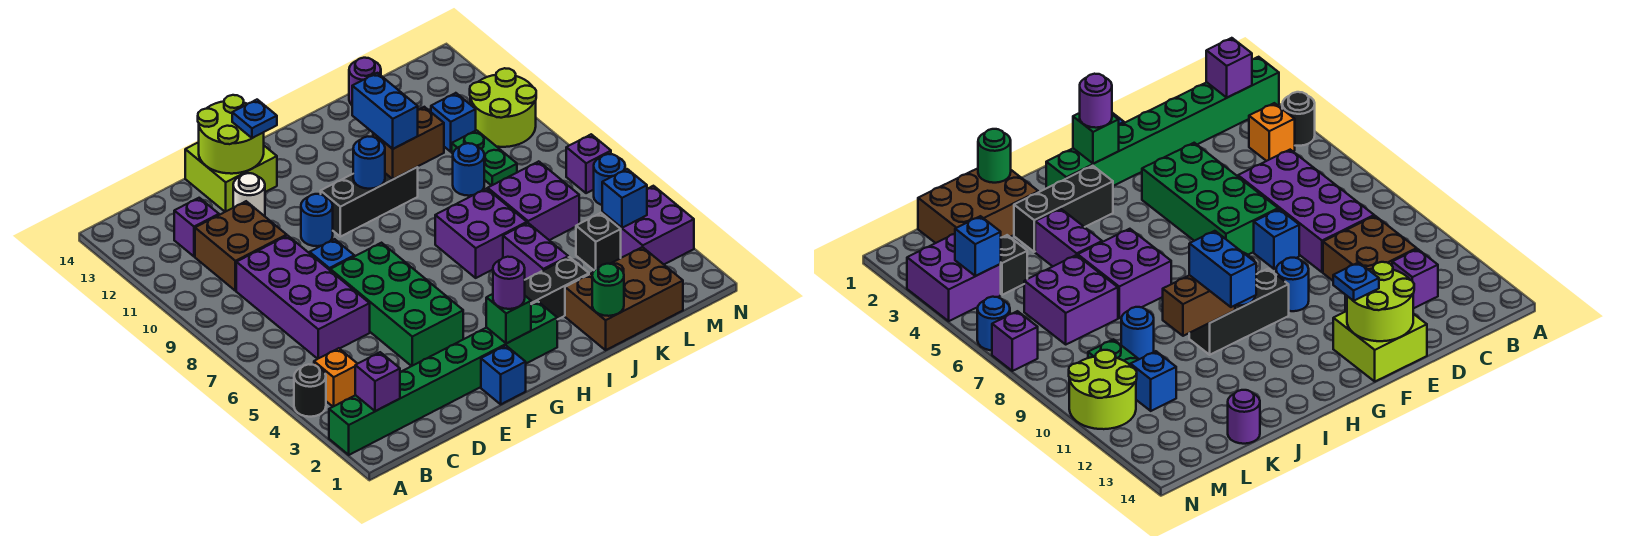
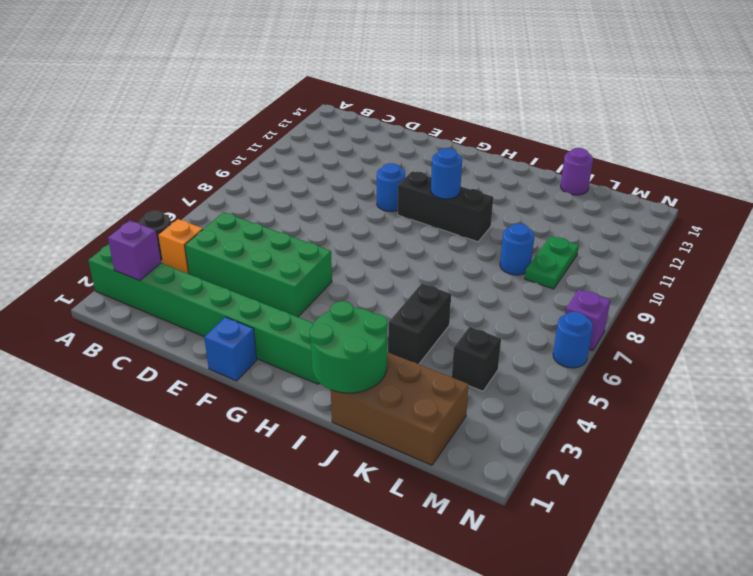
green 2x4 brick [185,212,332,317] -> green 2x4 brick turned to [330,243,463,366]
green 2x2 round brick [310,301,388,393] -> green 1x1 round brick [592,264,624,316]
black 1x2 brick [388,283,451,364] -> purple 1x2 brick [503,223,568,280]
none -> purple 2x4 brick [236,236,370,359]
none -> brown 2x2 brick [195,201,287,291]
none -> purple 1x1 brick [174,198,219,257]
none -> blue 1x1 brick [310,239,354,270]

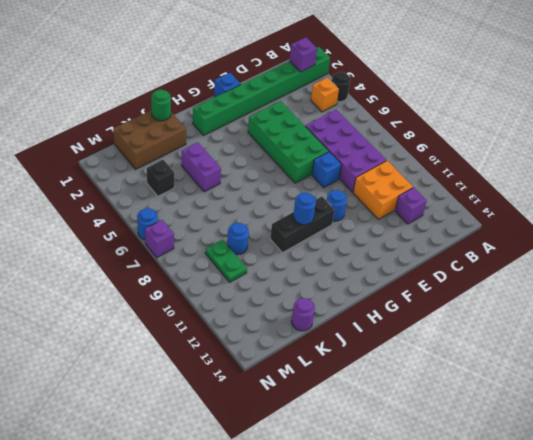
orange 2x2 brick [353,161,413,219] -> brown 2x2 brick [195,201,287,291]
none -> white 1x1 round brick [233,173,265,216]
none -> lime 2x2 brick [185,142,277,212]
none -> black 1x3 brick [525,257,589,320]
none -> purple 2x2 brick [435,189,527,278]

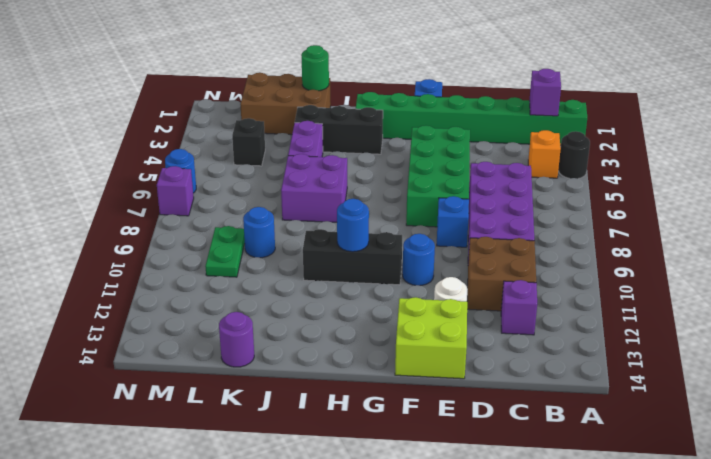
none -> purple 2x2 brick [488,161,579,240]
none -> blue 1x1 brick [431,93,476,152]
none -> purple 2x2 brick [602,186,694,264]
none -> lime 2x2 round brick [470,68,536,147]

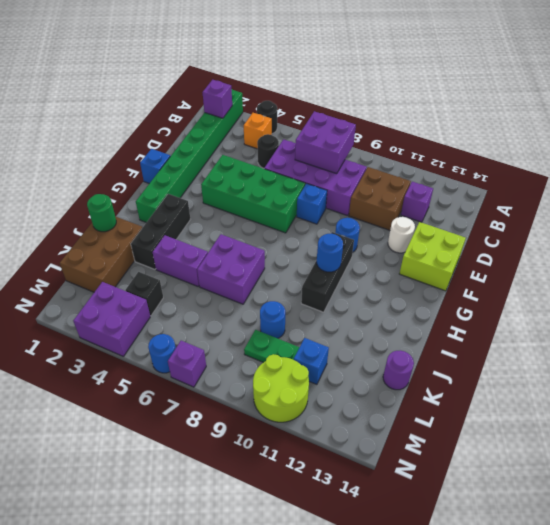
purple 2x2 brick [295,111,356,174] -> purple 2x2 brick moved to [488,161,579,240]
black 1x1 round brick [257,134,279,168] -> none
none -> lime 2x2 round brick [198,95,264,174]
none -> green 1x1 brick [486,294,531,344]
none -> brown 1x2 brick [373,107,444,179]
none -> blue 1x1 brick [602,169,647,228]

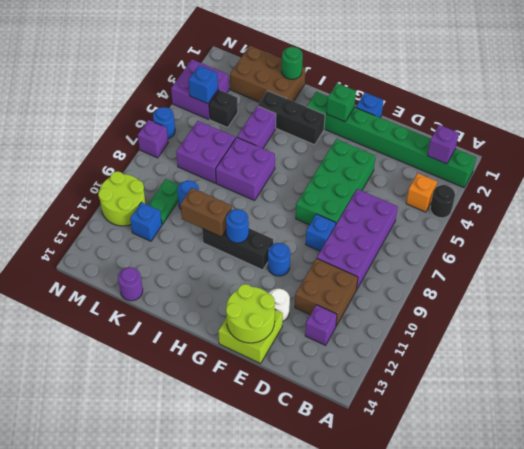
none -> blue 1x1 plate [232,100,277,138]
none -> purple 1x1 round brick [493,257,525,309]
none -> blue 1x2 brick [352,73,418,149]

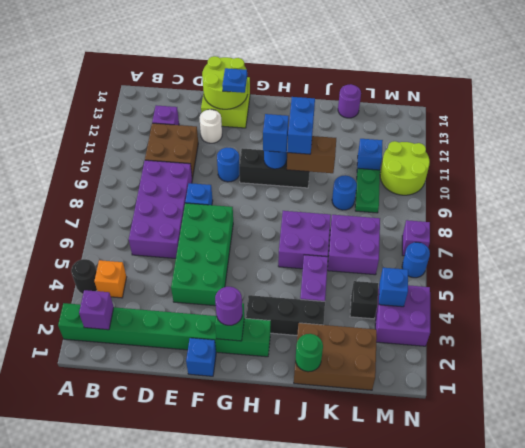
blue 1x1 brick [263,114,289,152] -> none

